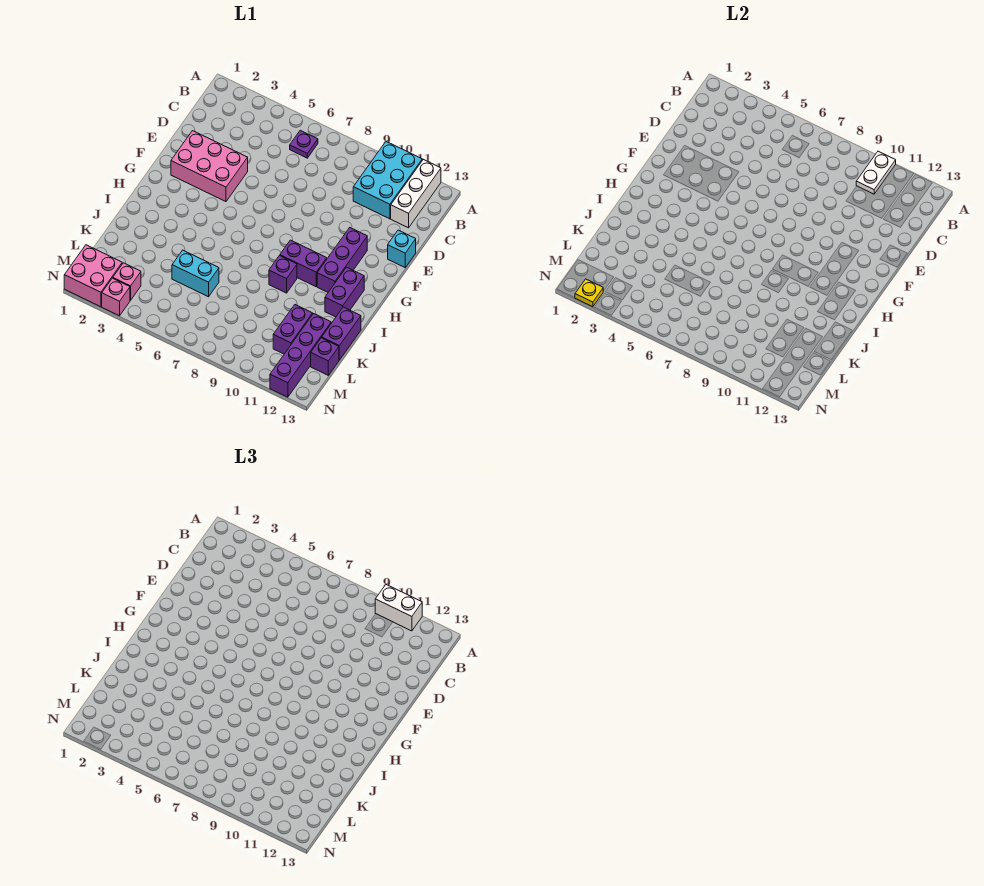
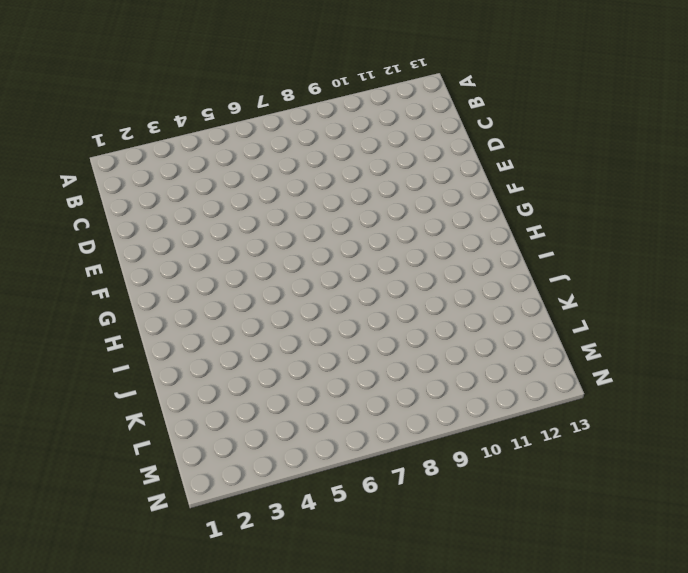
none -> cyan 2x3 brick [353,142,422,219]
none -> white 1x3 brick [391,159,441,228]
none -> purple 1x1 plate [290,130,318,158]

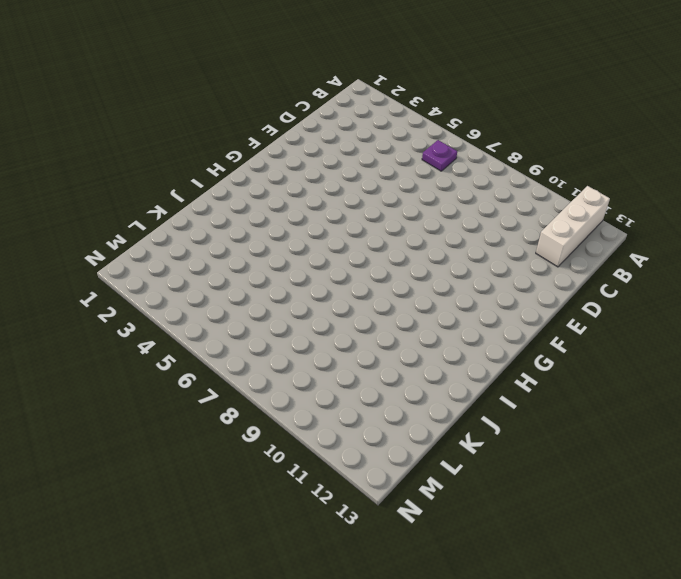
none -> cyan 2x3 brick [353,142,422,219]
none -> pink 2x3 brick [171,131,248,202]
none -> cyan 1x1 brick [388,230,416,267]

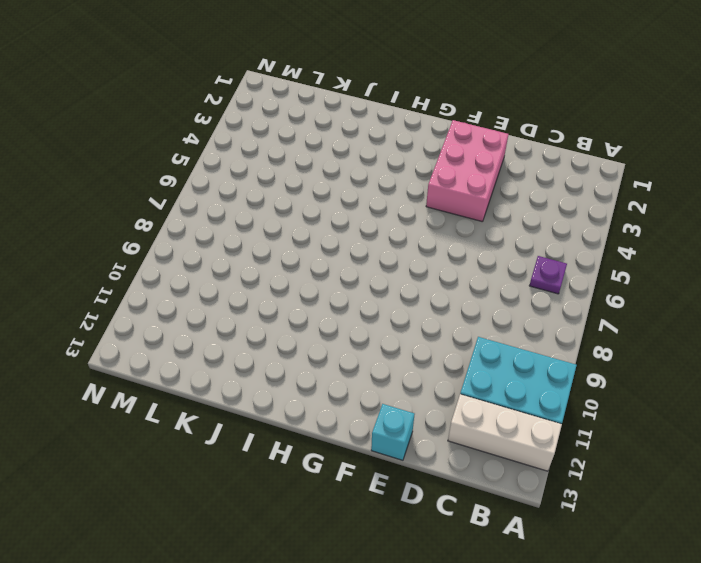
none -> purple 1x3 brick [317,228,367,292]
none -> purple 1x2 brick [280,240,327,287]
none -> purple 1x2 brick [325,267,364,317]

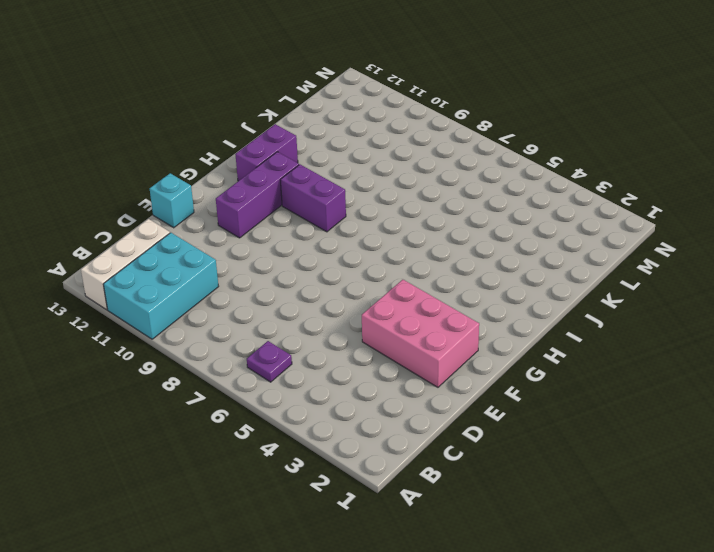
none -> purple 1x1 brick [269,256,297,293]
none -> purple 1x2 brick [322,307,361,360]
none -> cyan 1x2 brick [172,250,219,297]

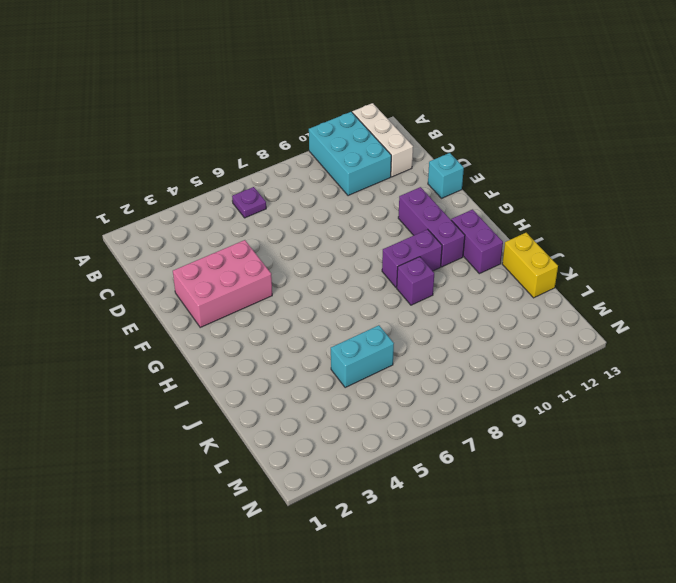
yellow 1x2 brick [502,233,558,298] -> purple 1x2 brick [322,307,361,360]
none -> purple 1x2 brick [273,305,313,354]
none -> purple 1x4 brick [270,314,331,397]
none -> purple 1x1 brick [311,338,339,375]

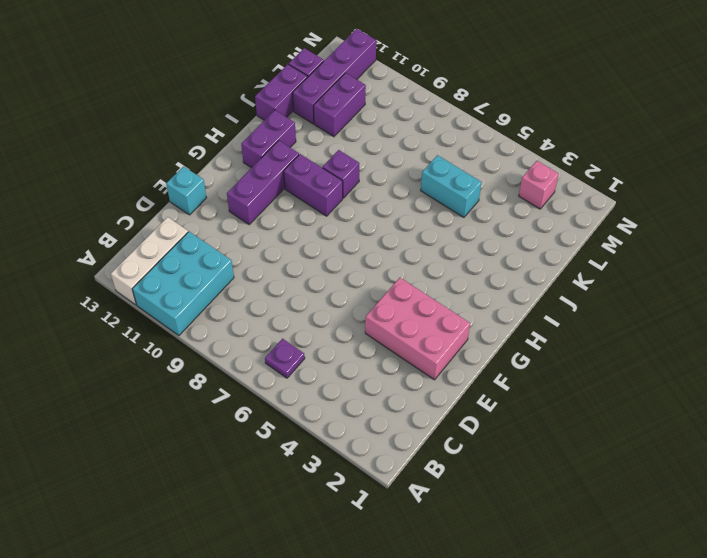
none -> pink 2x2 brick [64,245,122,307]
none -> pink 1x1 brick [102,278,130,316]
none -> white 1x2 plate [856,151,896,194]

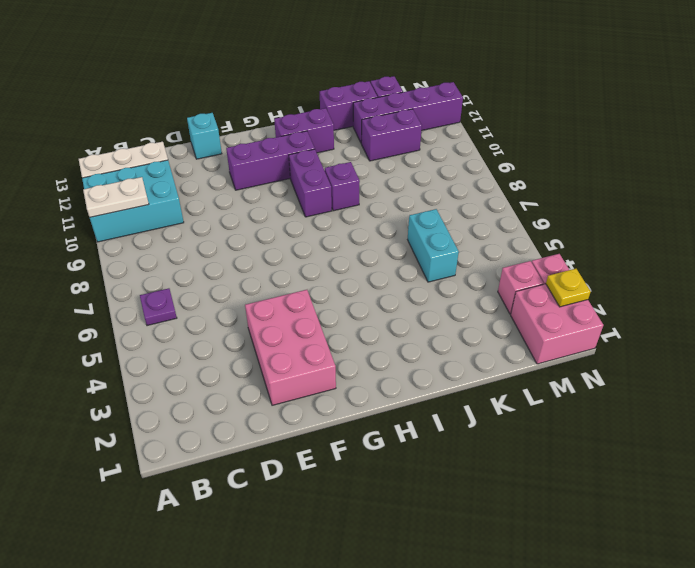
none -> white 1x2 brick [375,585,422,631]

